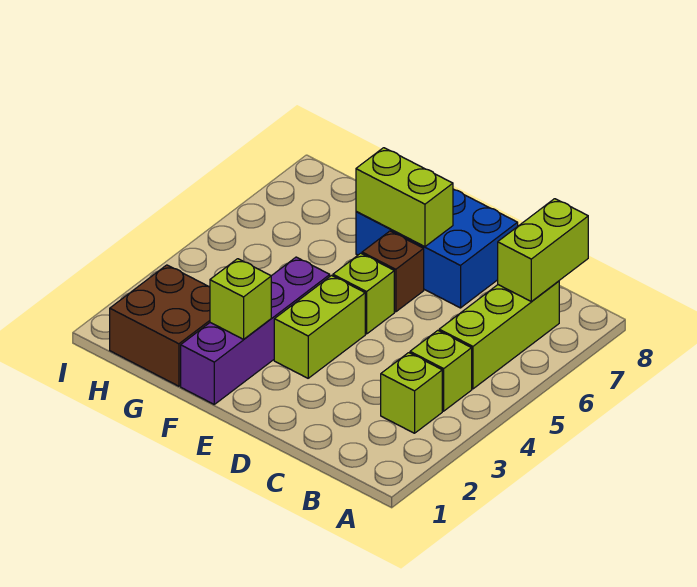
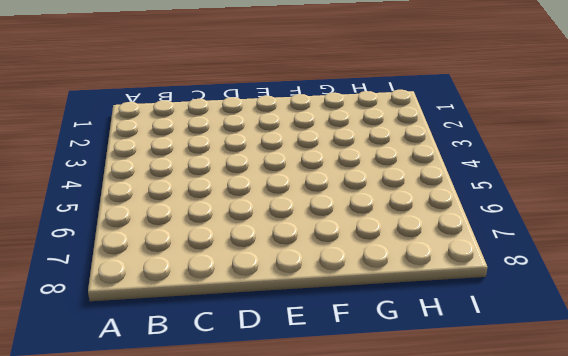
none -> lime 1x1 brick [381,353,442,433]
none -> lime 1x1 brick [410,330,472,411]
none -> lime 1x3 brick [439,281,559,389]

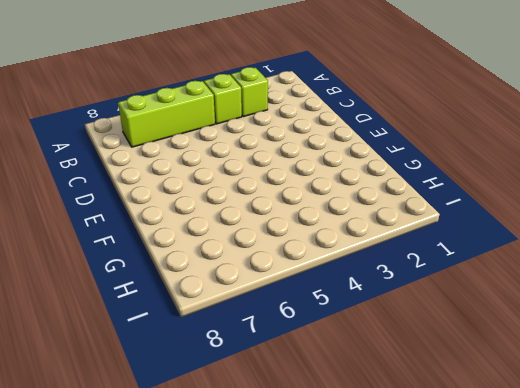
none -> blue 2x3 brick [356,189,518,308]
none -> lime 1x2 brick [274,276,365,378]
none -> lime 1x1 brick [333,253,394,334]

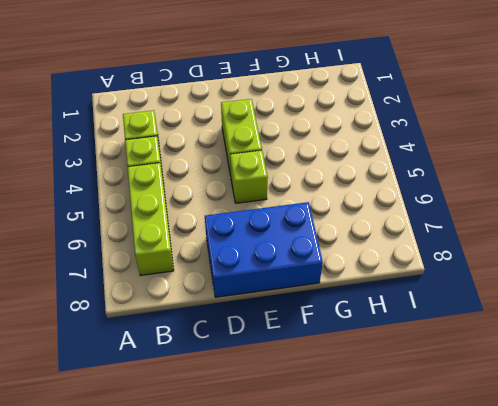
none -> brown 1x1 brick [362,231,424,312]
none -> purple 1x4 brick [181,257,330,404]
none -> brown 2x2 brick [110,265,210,386]

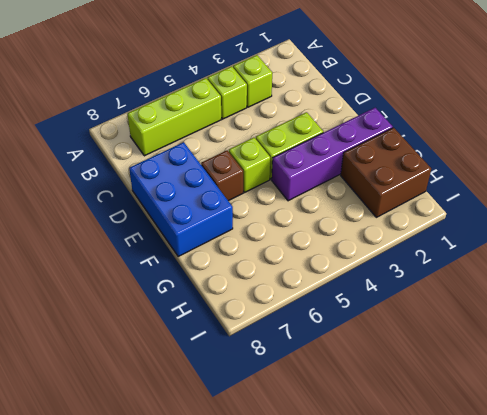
none -> lime 1x2 brick [498,199,588,301]
none -> lime 1x2 brick [356,148,453,247]
none -> lime 1x1 brick [210,259,271,339]

